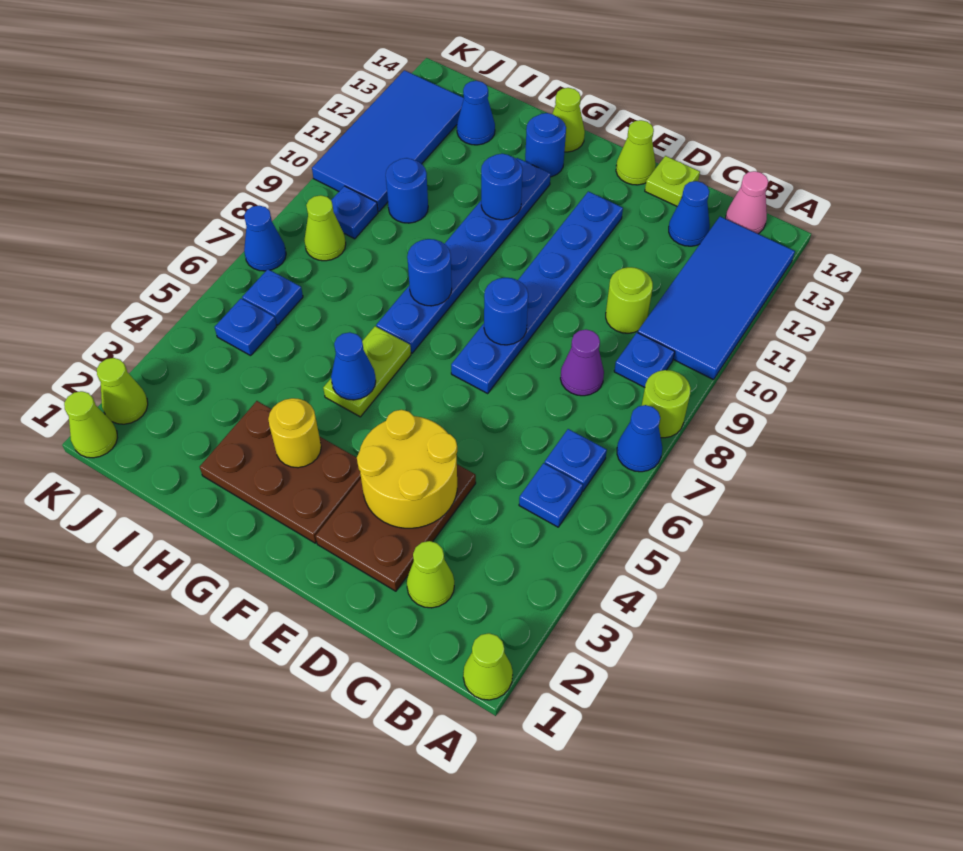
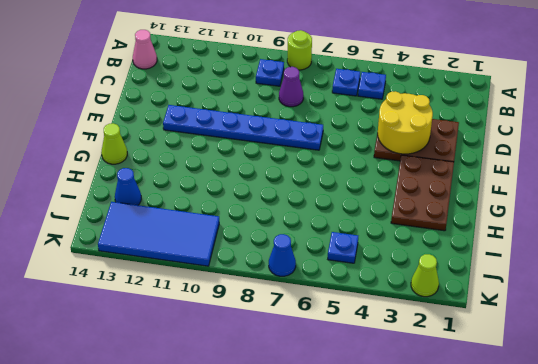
none -> lime 1x1 cone [463,633,513,700]
none -> blue 1x1 cone [617,405,662,472]
none -> blue 2x4 tile [638,217,795,380]
none -> lime 1x1 cone [407,541,454,608]

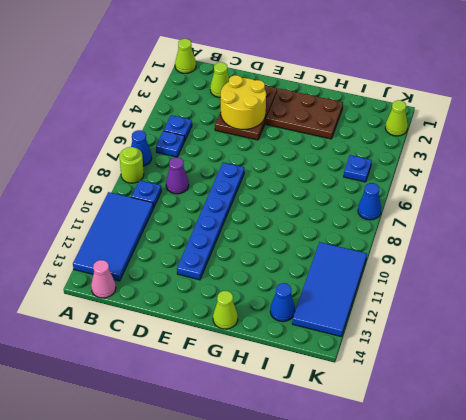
none -> lime 1x1 round brick [606,267,653,333]
none -> blue 1x1 cone [669,181,710,246]
none -> lime 1x1 plate [645,156,700,206]
none -> lime 1x1 cone [616,120,656,185]

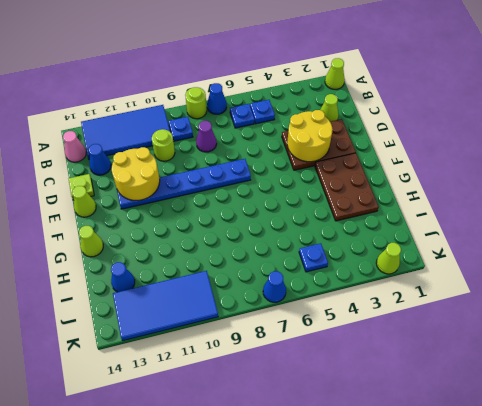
yellow 2x2 round brick [112,147,160,200] -> none
none -> lime 1x2 plate [323,326,411,417]
none -> blue 1x6 plate [376,158,551,353]
none -> blue 1x1 round brick [525,113,566,177]
none -> blue 1x1 round brick [386,158,428,223]

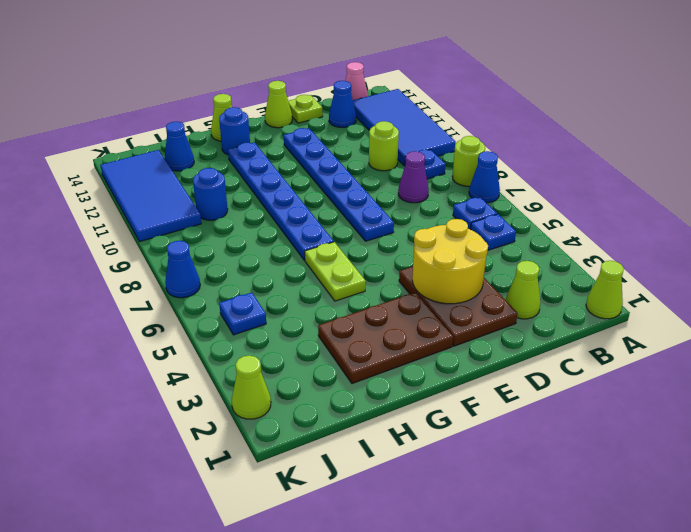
none -> blue 1x1 plate [242,269,303,325]
none -> lime 1x1 cone [304,195,346,261]
none -> blue 1x1 plate [331,186,378,239]
none -> lime 1x1 cone [64,391,118,458]

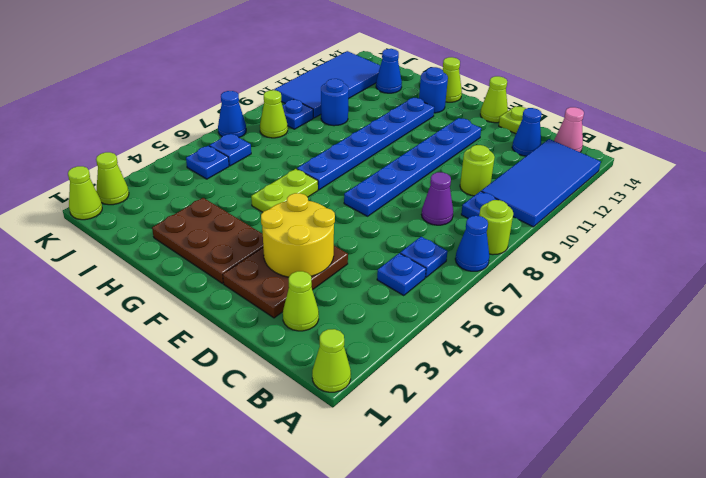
none -> blue 1x1 round brick [484,278,528,345]
none -> yellow 1x1 round brick [268,398,321,468]
none -> blue 1x1 cone [331,332,376,400]
none -> blue 1x1 round brick [407,239,452,306]

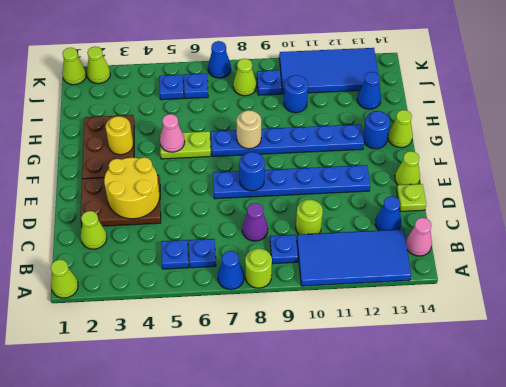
pink 1x1 cone [160,114,185,152] -> blue 1x1 cone [331,332,376,400]
tan 1x1 round brick [237,110,261,149] -> blue 1x1 round brick [407,239,452,306]
none -> blue 1x1 round brick [481,154,523,220]

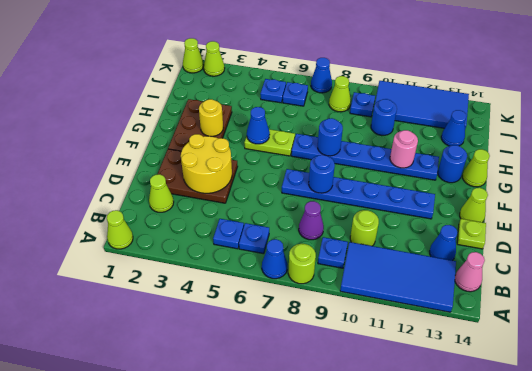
pink 1x1 round brick [390,130,418,168] -> blue 1x1 round brick [481,154,523,220]

